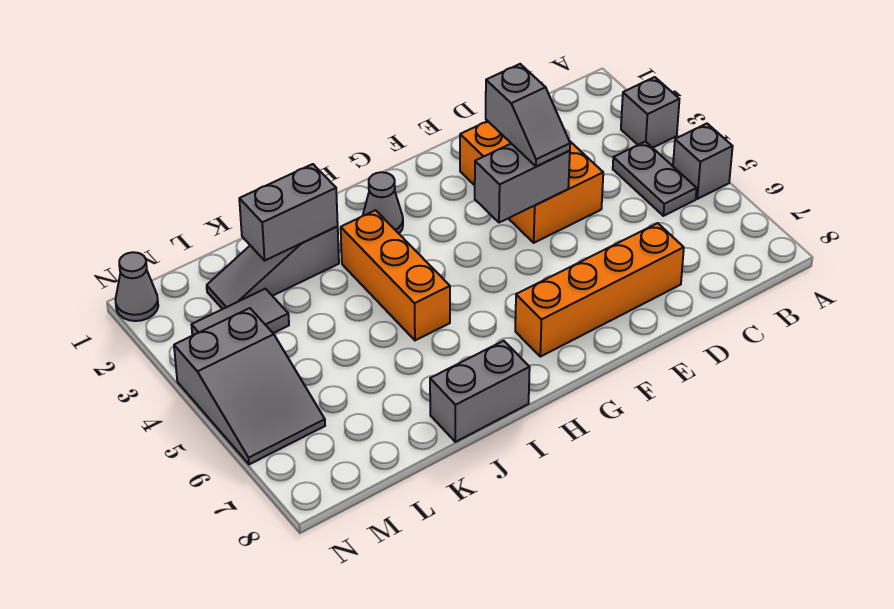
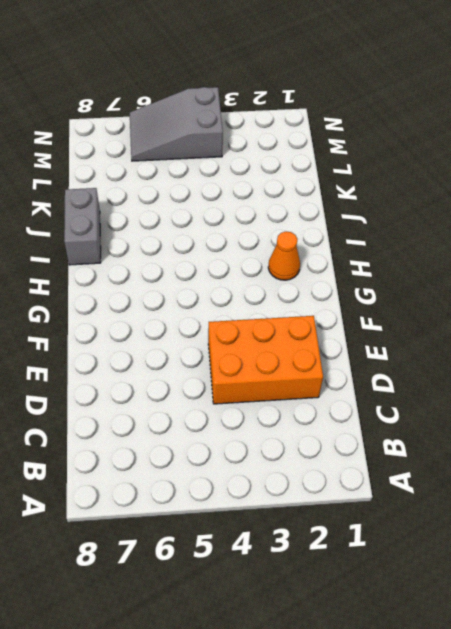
orange 1x1 cone [268,231,300,280] -> grey 1x1 cone [363,172,403,233]
none -> grey 1x1 brick [621,77,679,148]
none -> grey 1x1 brick [673,124,733,199]
none -> grey 1x2 plate [613,141,697,216]

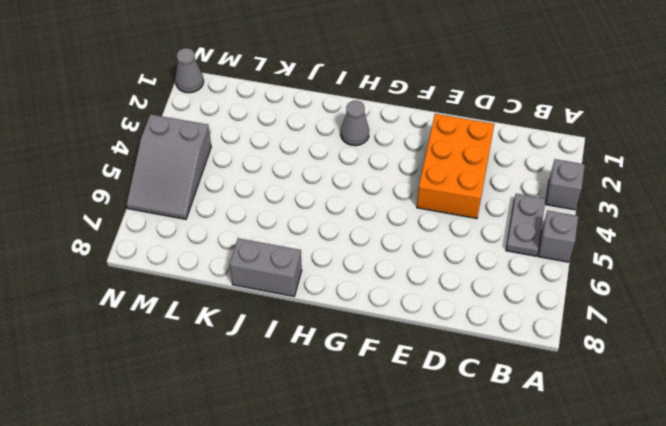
none -> orange 1x4 brick [515,223,684,357]
none -> orange 1x3 brick [341,210,450,340]
none -> grey 1x3 slope [207,227,339,309]

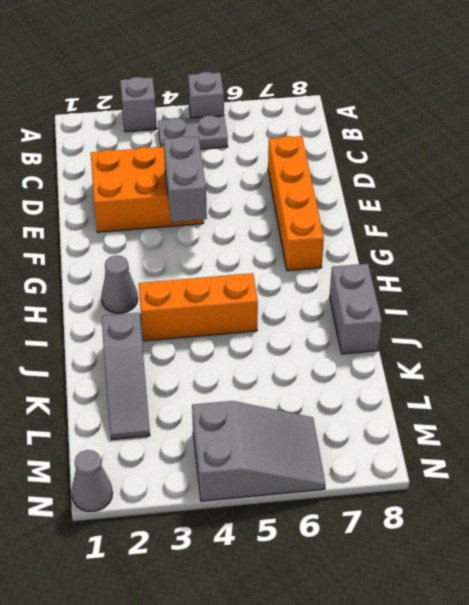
none -> grey 1x2 tile [192,289,289,336]
none -> grey 1x2 brick [239,164,338,260]
none -> grey 1x2 slope [486,64,570,167]

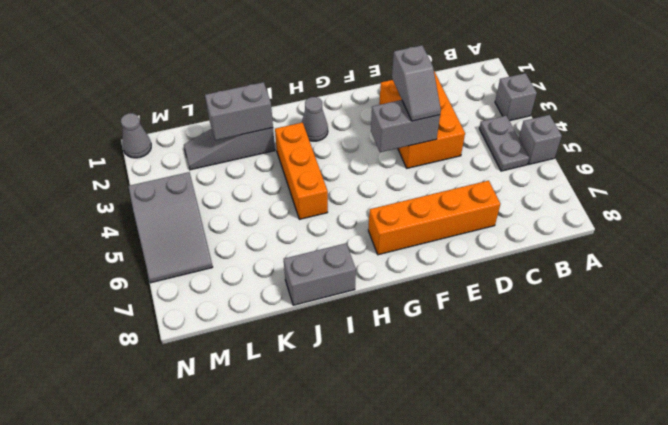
none -> grey 1x2 tile [192,289,289,336]

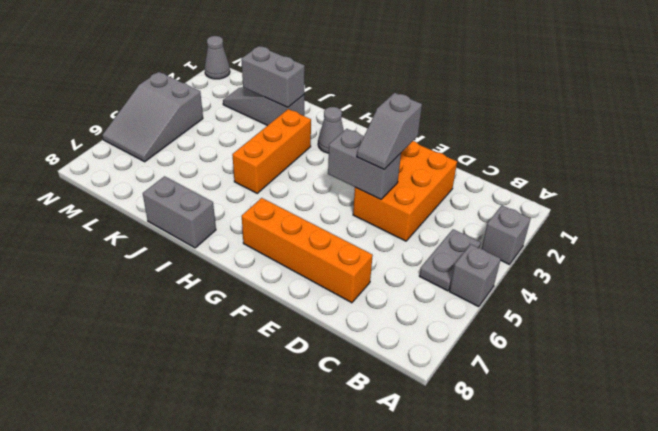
none -> grey 1x2 tile [192,289,289,336]

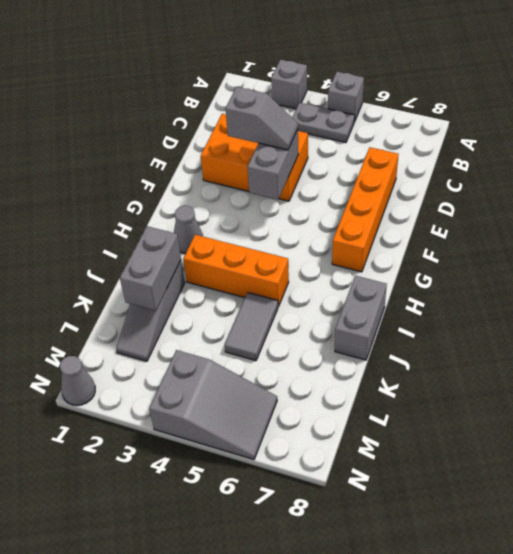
grey 1x2 tile [225,293,278,361] -> grey 1x2 tile moved to [192,289,289,336]

